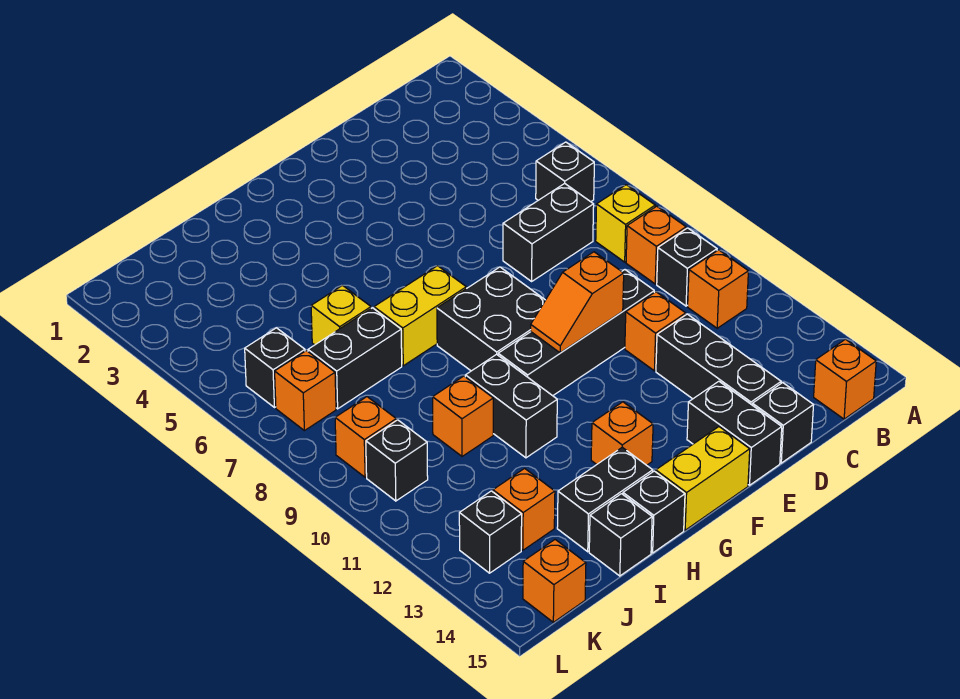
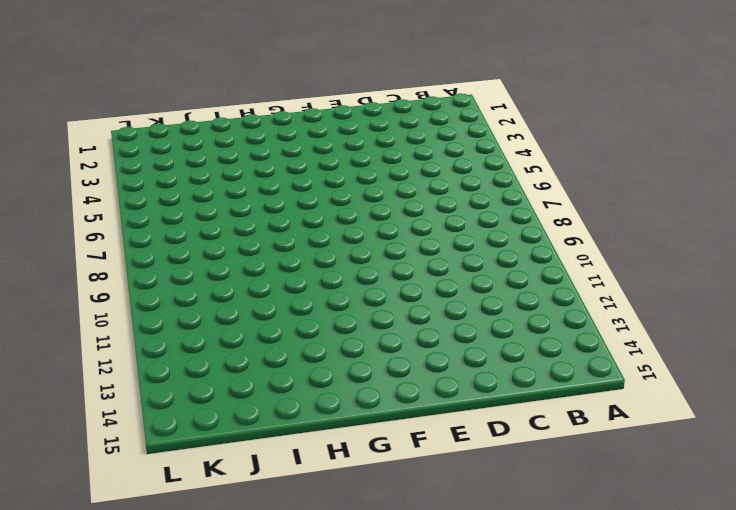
none -> black 1x1 brick [536,142,594,202]
none -> yellow 1x1 brick [596,185,655,262]
none -> orange 1x1 brick [626,206,686,284]
none -> black 1x1 brick [657,228,717,306]

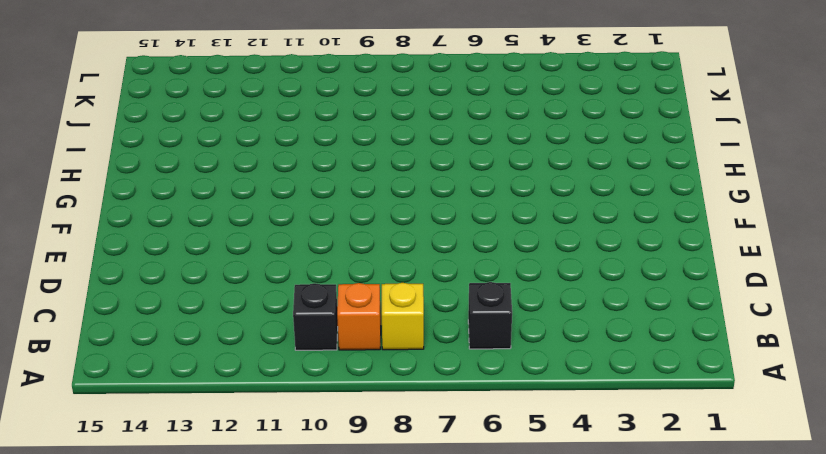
none -> orange 1x1 brick [688,250,748,328]
none -> orange 1x1 brick [814,339,876,419]
none -> black 1x2 brick [503,183,594,281]
none -> black 1x4 brick [498,270,654,396]

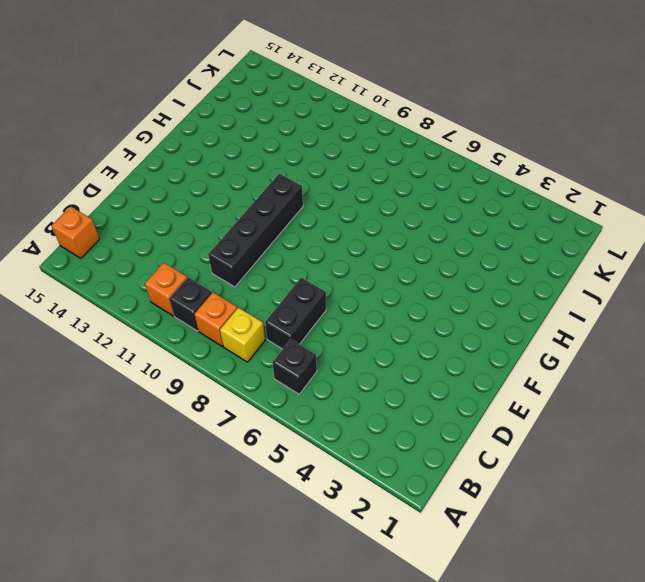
none -> orange 1x1 brick [625,292,686,371]
none -> black 1x3 brick [656,314,781,405]
none -> black 1x1 brick [752,383,813,463]
none -> black 1x2 brick [687,381,782,485]

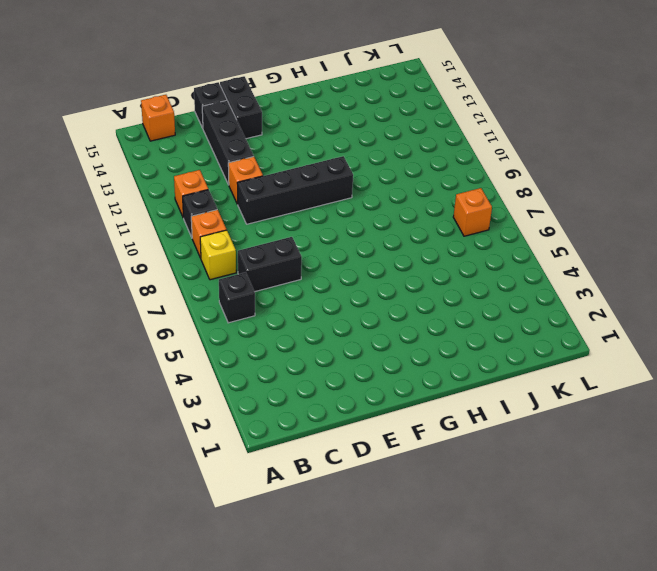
none -> black 2x2 brick [437,267,545,371]
none -> yellow 1x2 brick [656,427,750,530]
none -> yellow 1x2 brick [374,266,466,366]
none -> orange 1x1 brick [591,402,653,465]

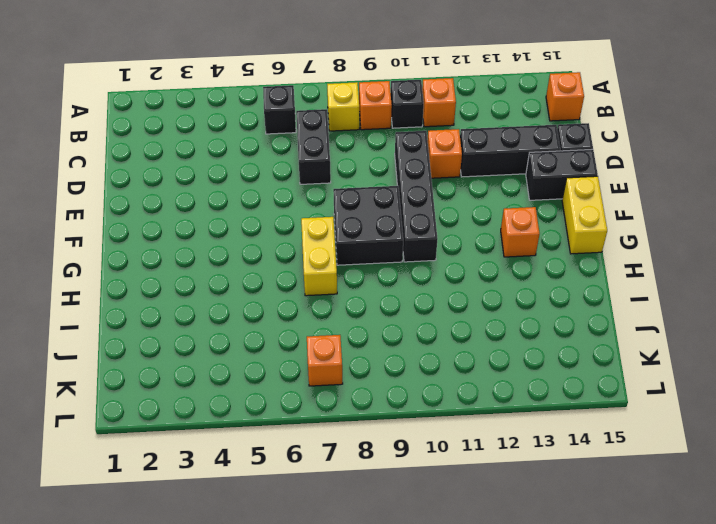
none -> black 1x2 brick [465,354,557,458]
none -> black 1x2 brick [557,447,653,552]
none -> black 1x1 brick [623,471,685,553]
none -> yellow 1x1 brick [311,285,371,345]

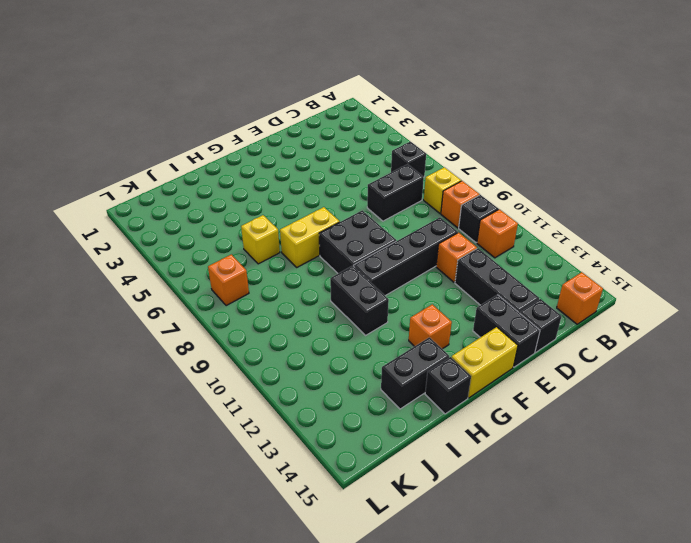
none -> black 1x2 brick [308,308,402,409]
none -> orange 1x1 brick [433,376,493,456]
none -> black 1x1 brick [589,494,652,576]
none -> orange 1x1 brick [493,468,555,550]

